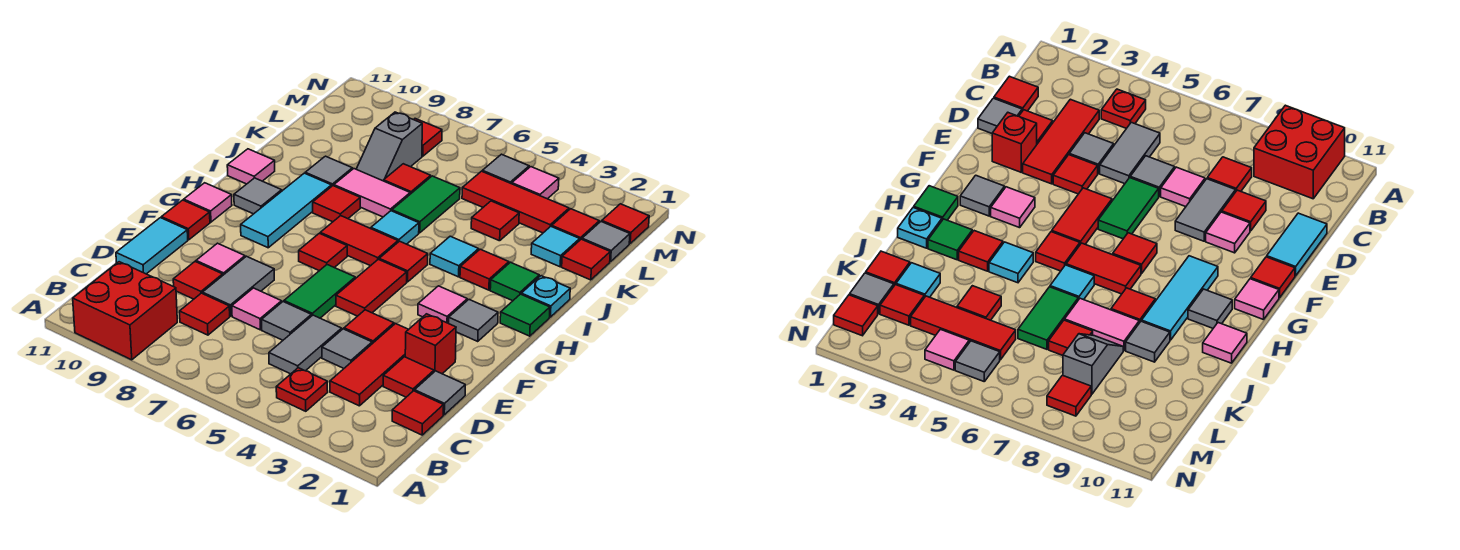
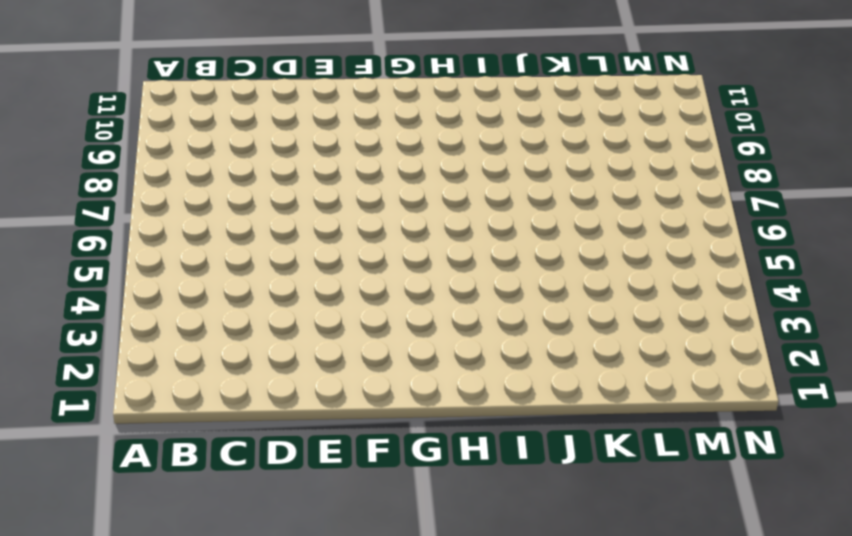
none -> red 2x2 brick [73,262,177,360]
none -> red 1x1 plate [276,368,328,411]
none -> red 1x1 tile [392,391,444,435]
none -> red 1x3 tile [330,324,409,406]

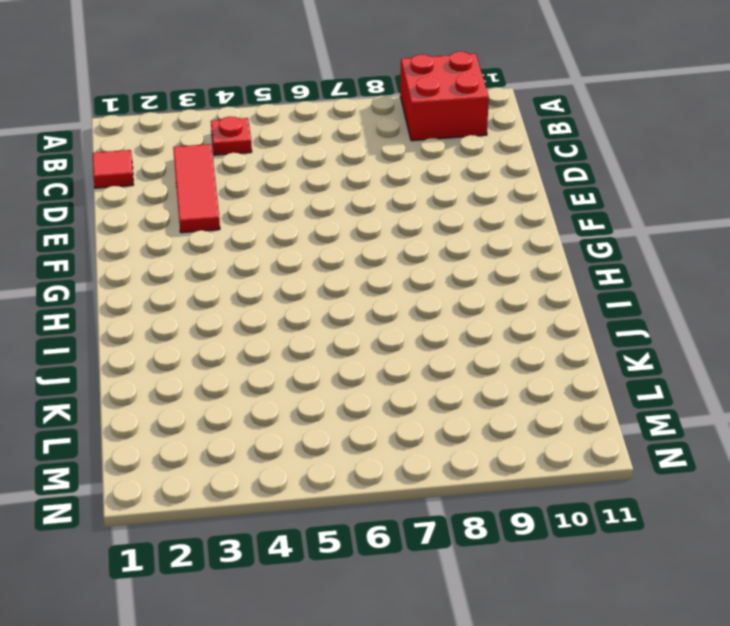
none -> grey 1x2 tile [269,315,342,374]
none -> red 1x1 tile [180,293,230,335]
none -> grey 1x1 tile [415,371,465,415]
none -> red 1x1 tile [383,357,434,397]

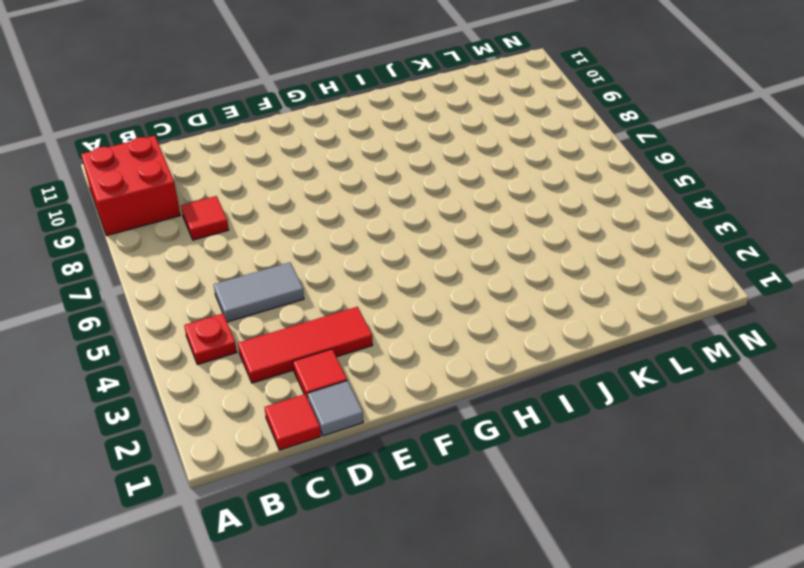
none -> grey 1x1 tile [322,329,372,368]
none -> grey 1x1 tile [262,302,311,340]
none -> pink 1x1 tile [232,288,282,330]
none -> grey 1x2 tile [202,256,274,316]

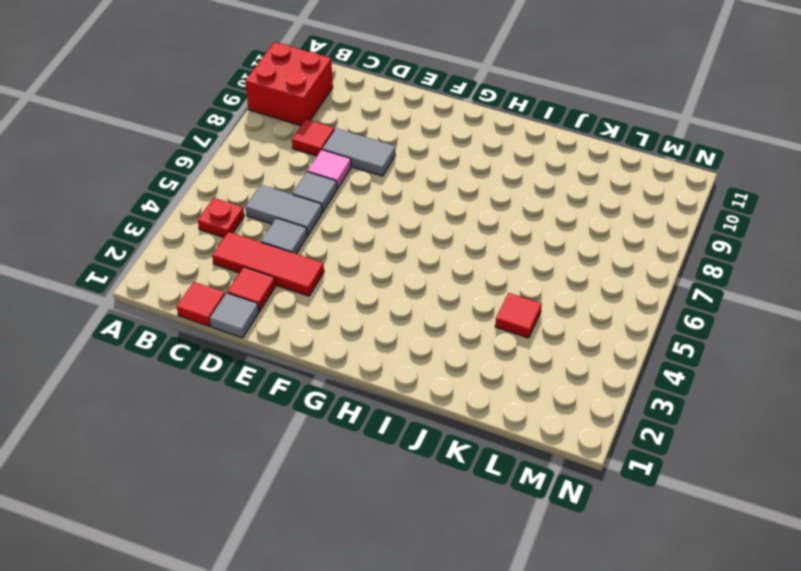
none -> red 1x1 tile [173,262,223,299]
none -> cyan 1x2 tile [116,218,188,274]
none -> red 1x1 brick [405,314,456,374]
none -> red 1x1 tile [344,310,394,344]

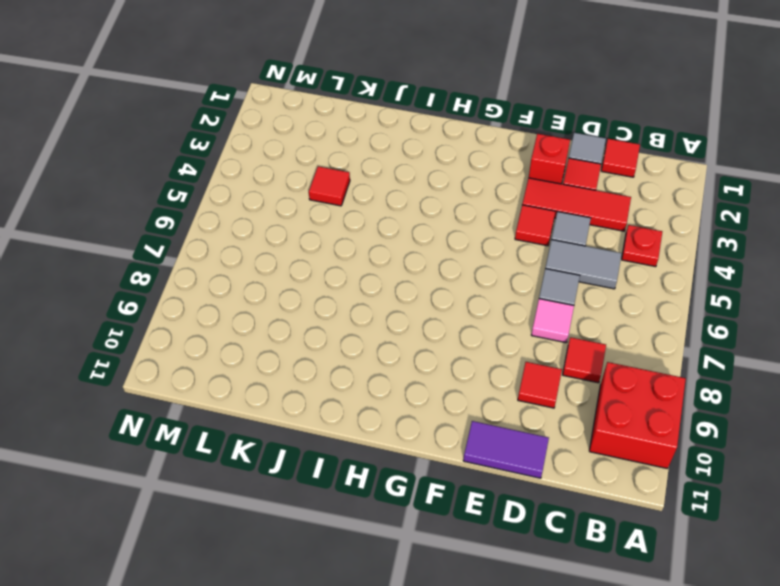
purple 1x2 tile [463,421,549,478] -> cyan 1x2 tile [116,218,188,274]
none -> grey 1x2 tile [202,256,274,316]
none -> green 1x2 tile [284,265,355,318]
none -> pink 1x1 tile [196,243,245,275]
none -> red 1x2 tile [336,259,407,316]

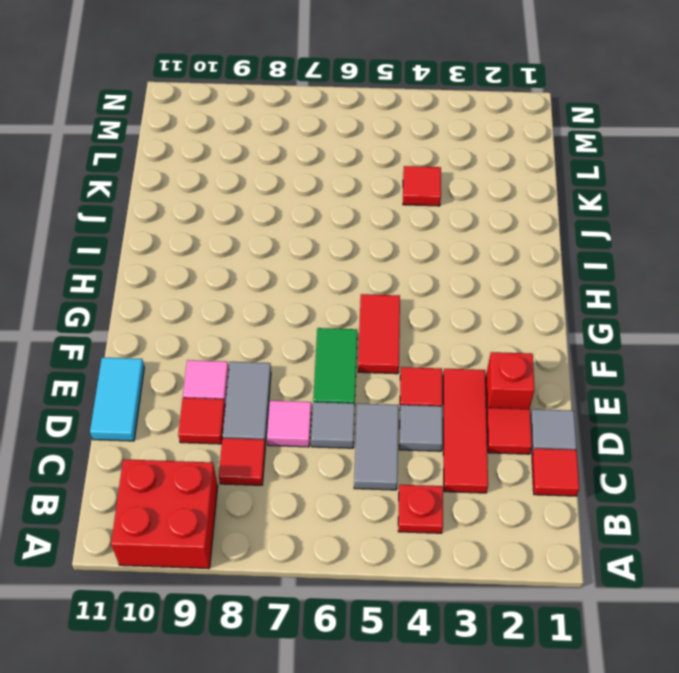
none -> red 1x1 tile [161,200,210,240]
none -> grey 1x1 tile [449,299,498,341]
none -> pink 1x1 tile [418,286,467,323]
none -> red 1x1 tile [299,233,347,271]

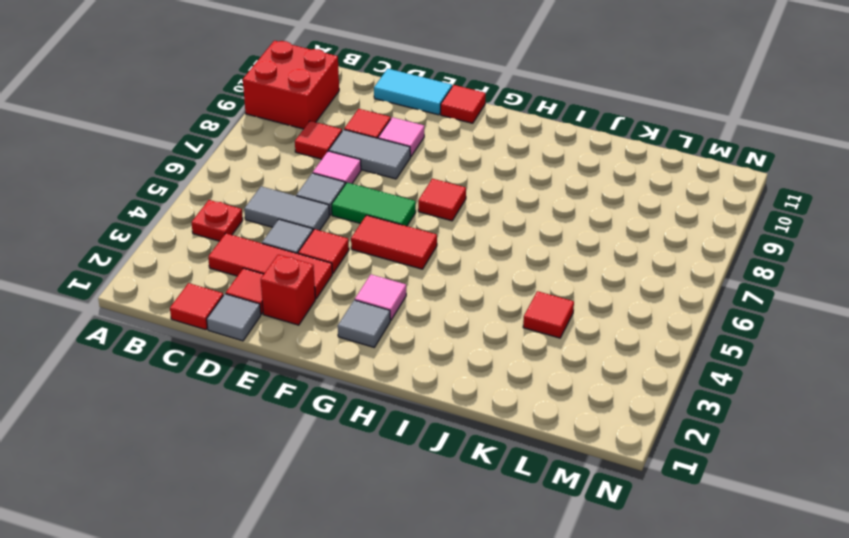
none -> cyan 1x3 tile [241,173,332,248]
none -> pink 1x1 tile [184,183,232,222]
none -> green 1x1 tile [500,294,550,336]
none -> red 1x1 tile [379,241,428,282]

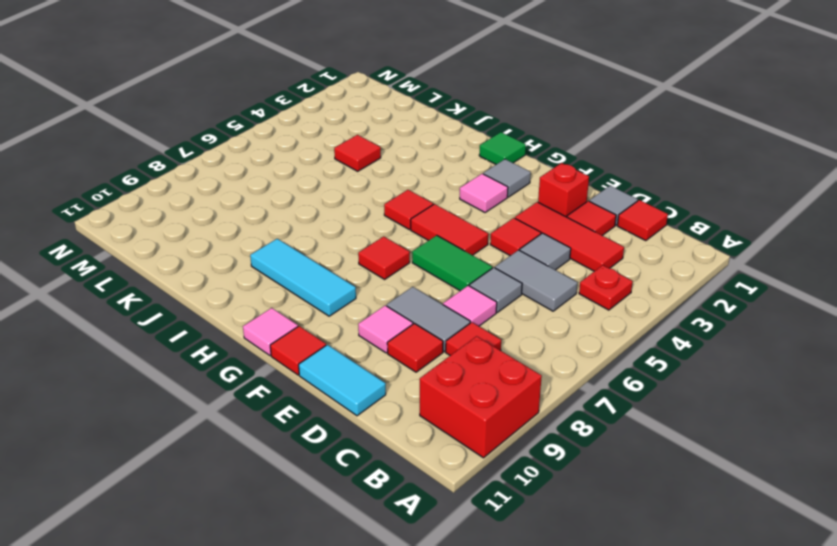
none -> red 1x2 tile [320,216,398,266]
none -> grey 1x1 tile [234,178,282,214]
none -> cyan 1x1 plate [521,276,570,317]
none -> green 1x1 tile [490,262,540,301]

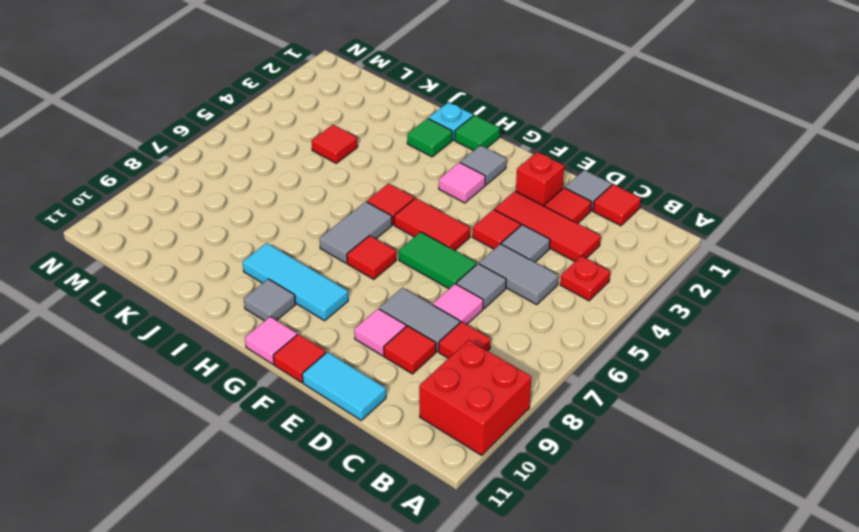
grey 1x2 tile [319,202,392,263] -> red 1x2 tile [320,216,398,266]
none -> red 1x1 tile [460,249,509,290]
none -> cyan 1x1 tile [430,236,479,277]
none -> cyan 1x1 tile [371,211,419,244]
none -> red 1x1 tile [313,186,360,222]

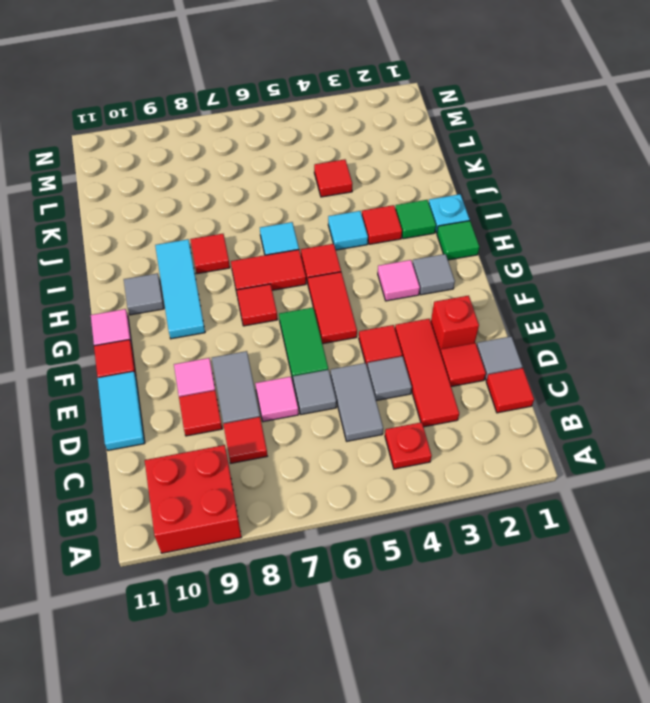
none -> pink 1x1 tile [227,149,275,184]
none -> green 1x2 tile [392,176,460,233]
none -> pink 1x2 tile [334,169,410,217]
none -> grey 1x1 tile [305,156,352,186]

